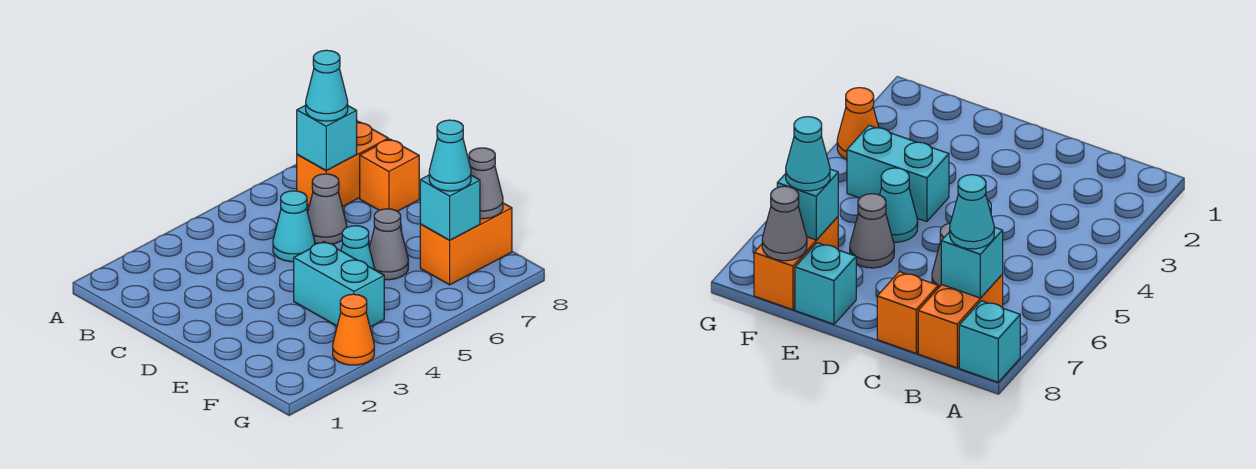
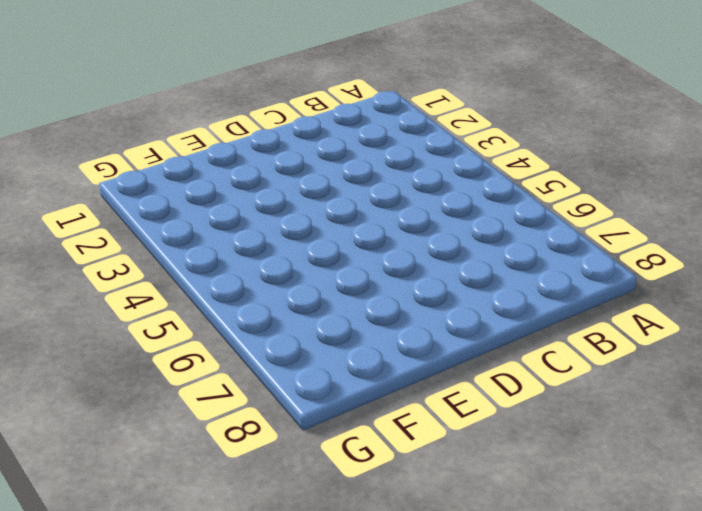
none -> cyan 1x1 brick [959,301,1020,382]
none -> orange 1x2 brick [297,122,388,207]
none -> cyan 1x1 cone [273,191,315,262]

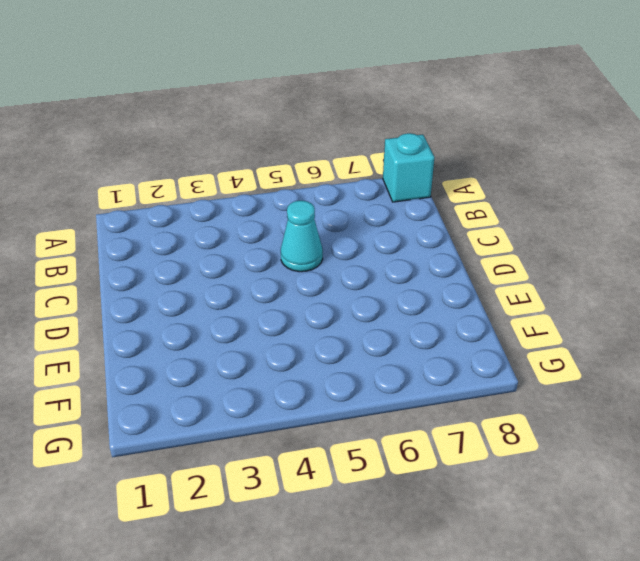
none -> orange 1x2 brick [297,122,388,207]
none -> grey 1x1 cone [308,174,347,244]
none -> orange 1x1 brick [360,139,419,211]

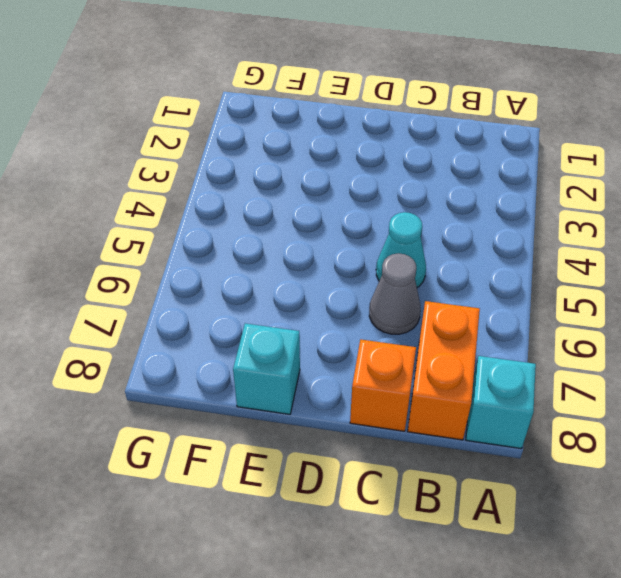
none -> cyan 1x2 brick [294,242,384,327]
none -> cyan 1x1 cone [341,226,375,270]
none -> grey 1x1 cone [369,209,408,280]

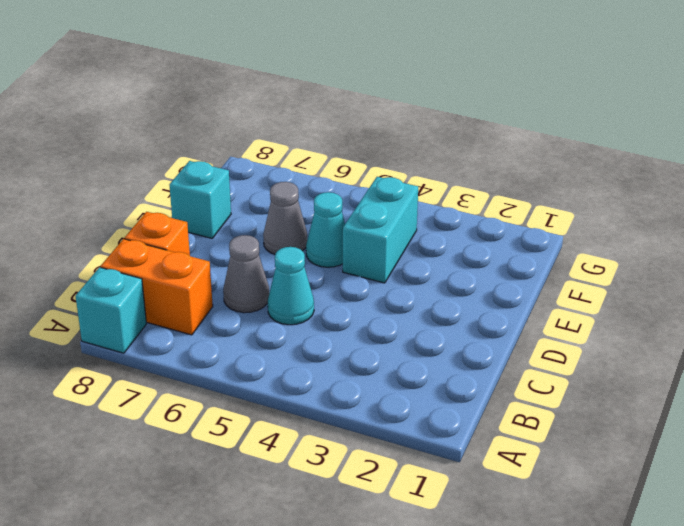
none -> orange 1x2 brick [420,203,512,285]
none -> orange 1x1 cone [333,294,374,365]
none -> cyan 1x1 brick [297,105,357,170]

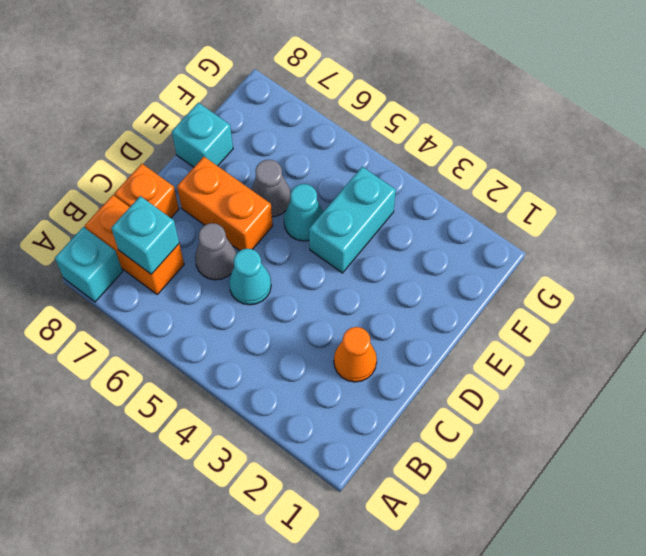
orange 1x1 cone [334,327,377,382] -> orange 1x1 cone moved to [333,294,374,365]
orange 1x2 brick [177,157,273,251] -> orange 1x2 brick moved to [420,203,512,285]
none -> cyan 1x1 brick [420,175,480,240]
none -> grey 1x1 cone [469,148,503,219]
none -> cyan 1x1 cone [306,50,348,121]

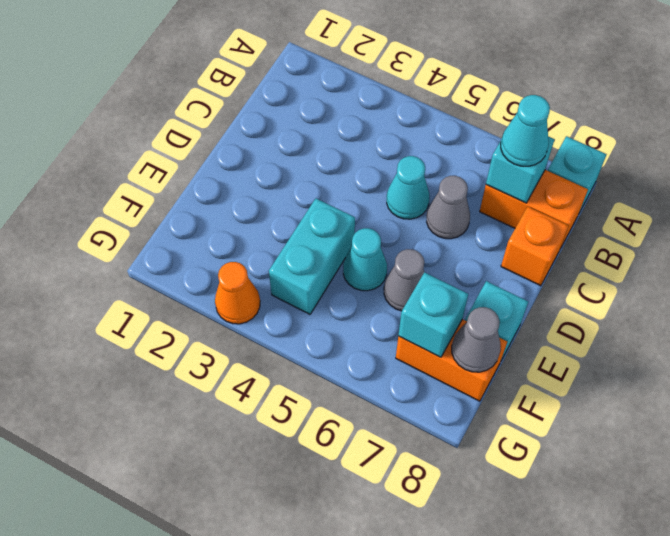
none -> cyan 1x1 cone [429,120,471,191]

